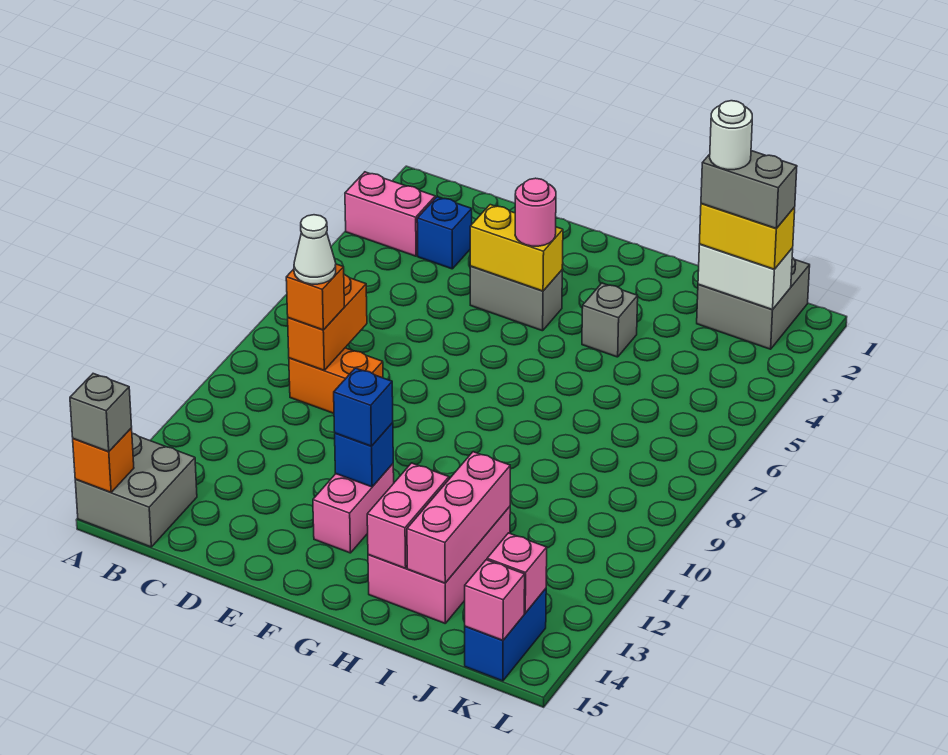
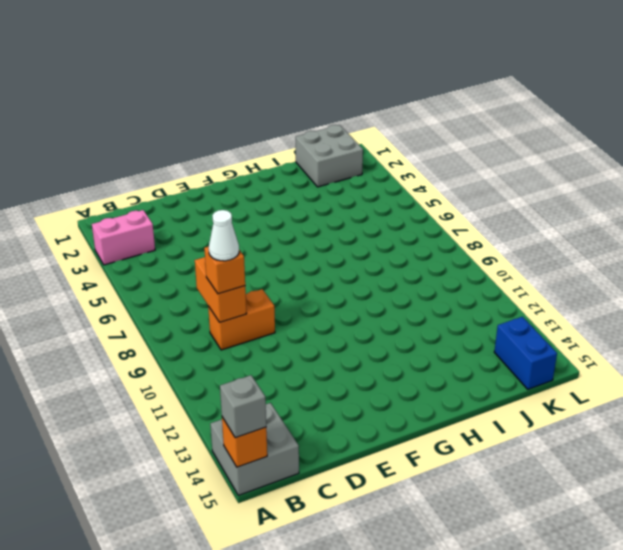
none -> blue 1x1 brick [417,197,472,269]
none -> grey 1x2 brick [470,266,562,331]
none -> pink 1x2 brick [313,464,394,553]

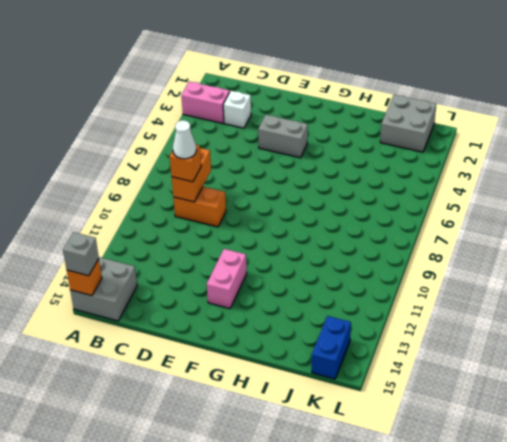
white 1x1 brick [223,91,251,128] -> blue 1x1 brick [417,197,472,269]
none -> grey 1x1 brick [582,283,638,357]
none -> pink 2x3 brick [368,507,510,623]
none -> yellow 1x2 brick [470,205,563,291]

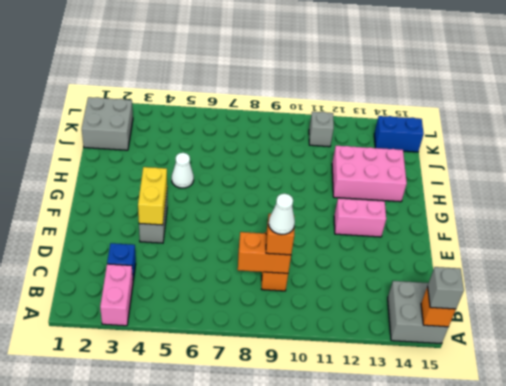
white 1x1 cone [172,153,194,188] -> none
grey 1x1 brick [309,112,334,147] -> grey 1x1 brick moved to [582,283,638,357]
none -> blue 1x1 brick [335,423,393,487]
none -> pink 1x2 brick [367,463,449,568]
none -> pink 1x3 brick [407,452,510,583]

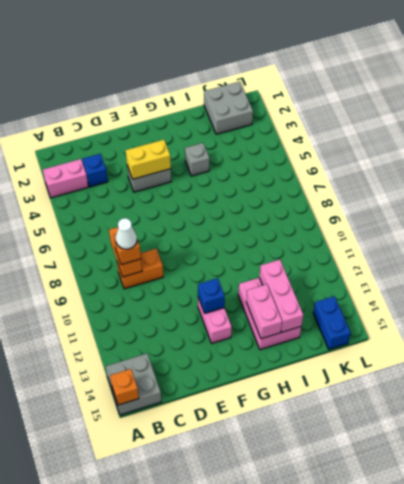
none -> white 1x2 brick [698,244,793,310]
none -> pink 1x1 brick [487,533,547,613]
none -> pink 1x1 brick [465,560,525,640]

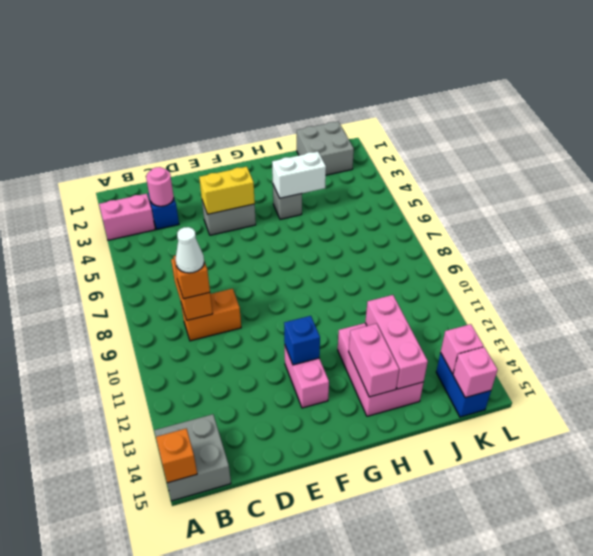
pink 1x1 round brick [146,167,174,206] -> pink 1x1 round brick moved to [515,178,556,246]
white 1x2 brick [272,152,326,198] -> white 1x2 brick moved to [698,244,793,310]
none -> grey 1x1 brick [70,374,132,452]
none -> blue 1x1 brick [334,368,393,446]
none -> yellow 1x2 brick [699,204,795,269]

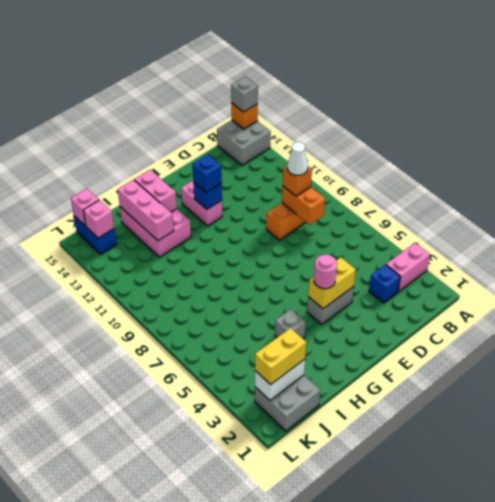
none -> grey 1x2 brick [701,151,797,229]
none -> white 1x1 round brick [710,101,752,170]

